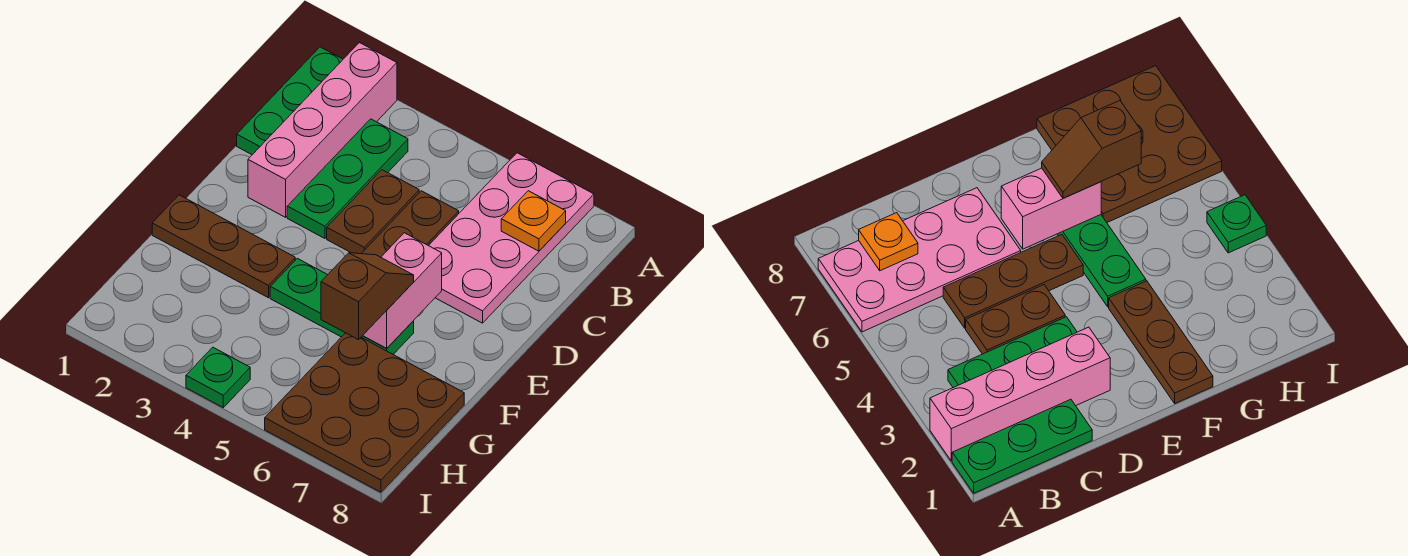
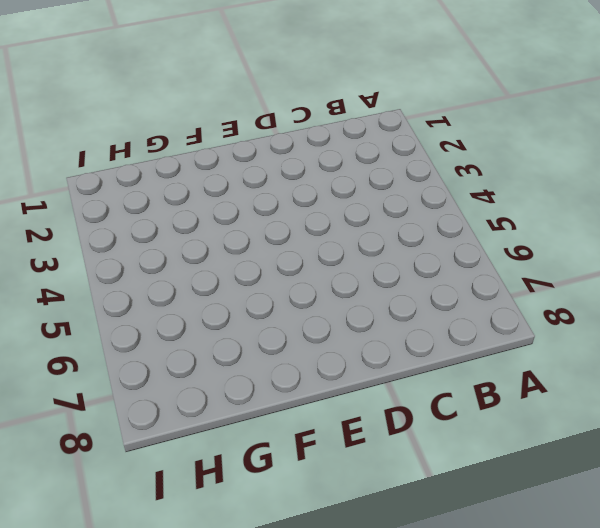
none -> green 1x3 plate [237,47,343,155]
none -> pink 1x4 brick [248,43,397,217]
none -> pink 2x4 plate [429,153,594,323]

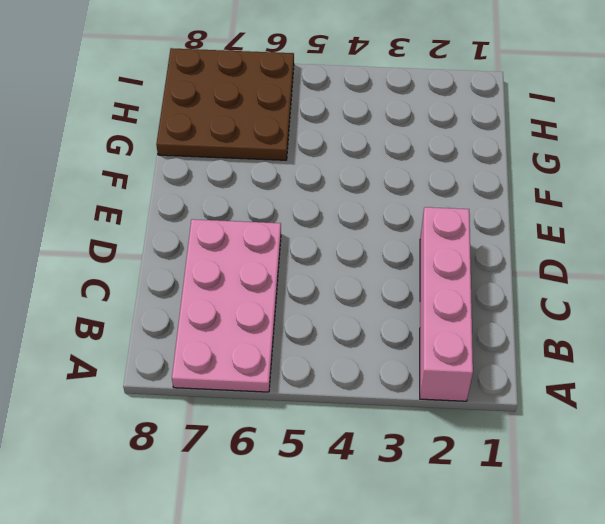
none -> green 1x3 plate [237,47,343,155]
none -> green 1x3 plate [287,119,408,238]
none -> brown 1x2 plate [327,170,419,254]

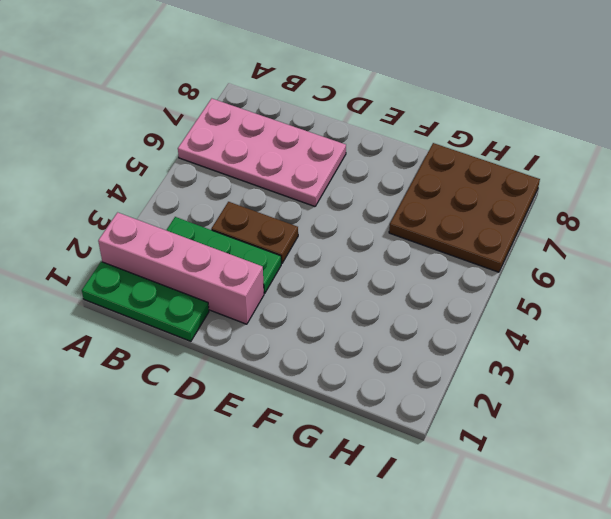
none -> brown 1x3 plate [361,191,459,257]
none -> brown 1x3 plate [152,195,295,298]
none -> green 1x3 plate [270,258,414,354]

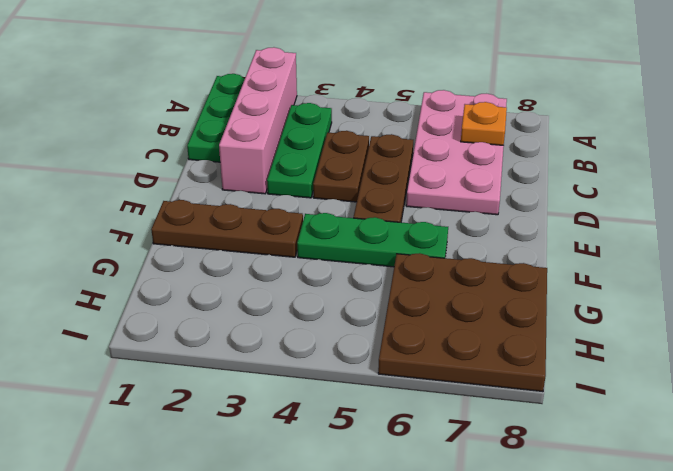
none -> green 1x1 plate [186,347,250,407]
none -> pink 1x2 brick [363,233,442,348]
none -> brown 1x2 slope [321,253,414,340]

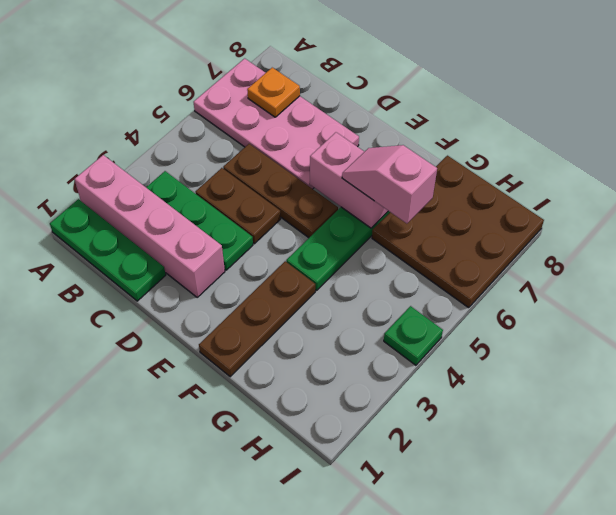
pink 1x2 slope [342,145,437,224] -> brown 1x2 slope [321,253,414,340]

